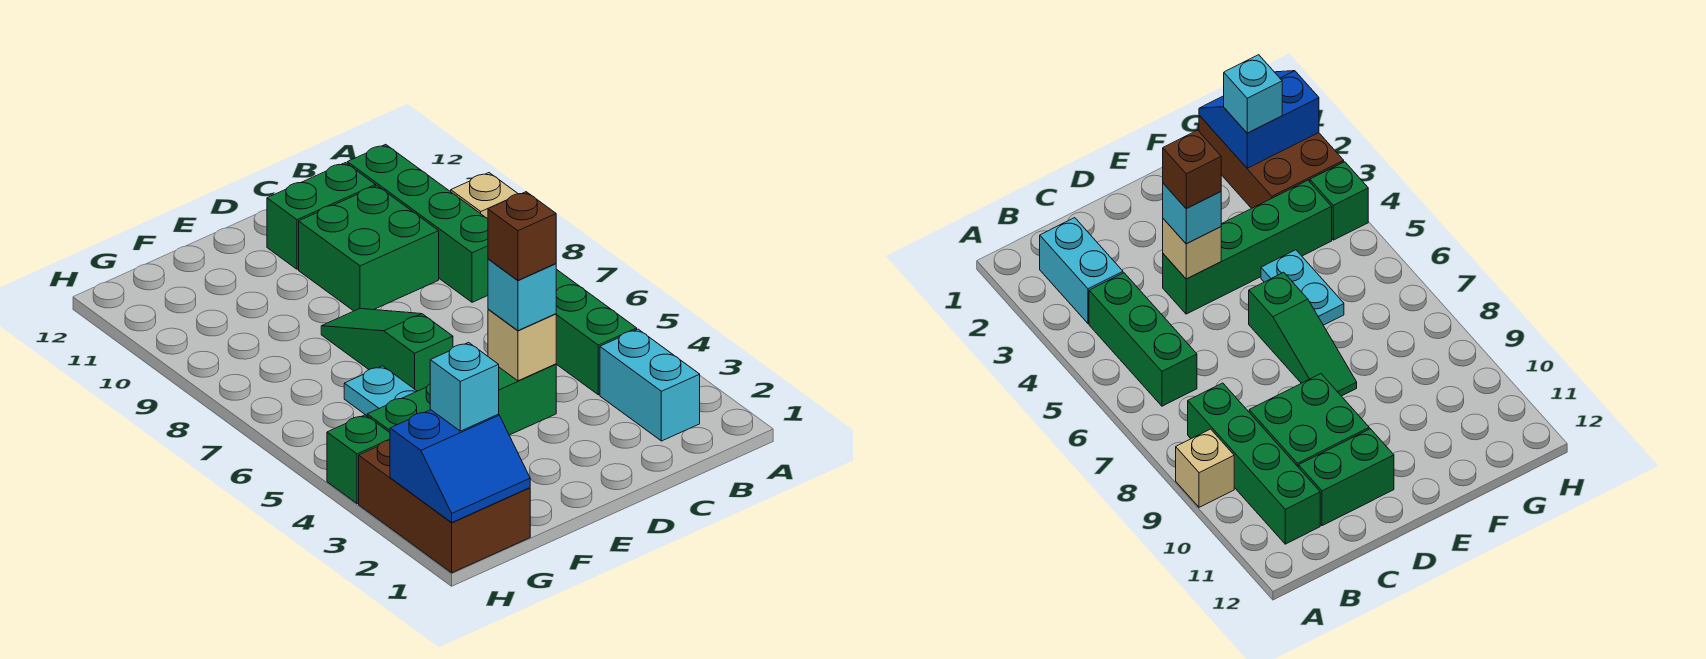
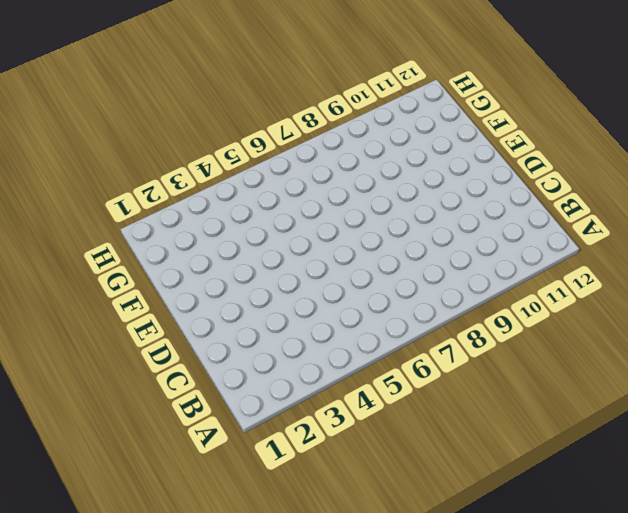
none -> tan 1x1 brick [451,173,518,219]
none -> cyan 1x2 brick [600,329,700,441]
none -> green 1x3 brick [556,269,637,395]

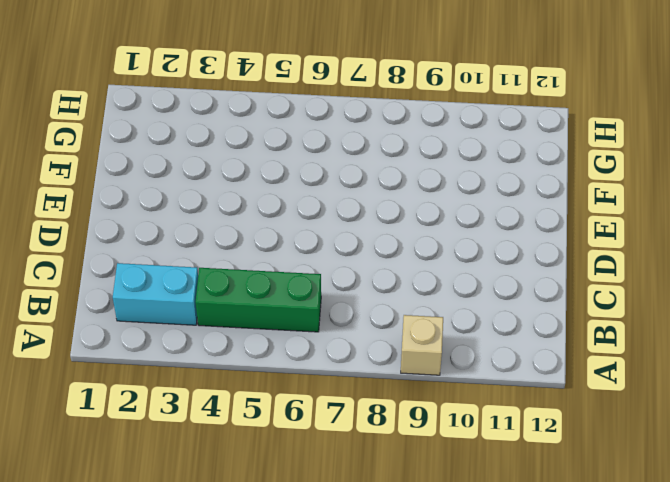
none -> green 1x4 brick [347,144,488,302]
none -> green 2x2 brick [299,186,439,311]
none -> green 1x2 brick [267,163,376,269]

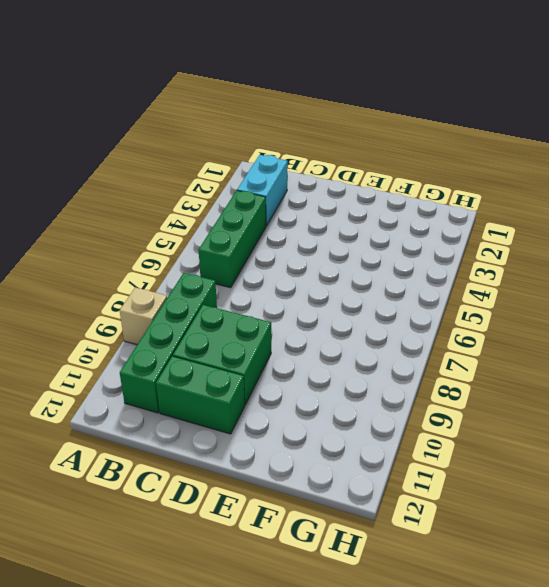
none -> green 1x4 brick [367,364,556,435]
none -> green 1x3 slope [321,309,453,391]
none -> cyan 1x2 plate [344,366,417,416]

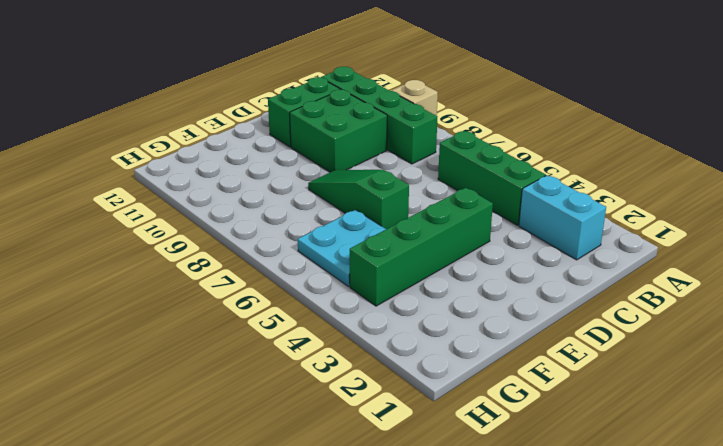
cyan 2x2 plate [298,210,386,287] -> cyan 1x2 plate [344,366,417,416]
none -> brown 2x3 brick [359,440,530,573]
none -> green 1x1 brick [327,415,390,504]
none -> tan 1x1 brick [488,309,556,381]

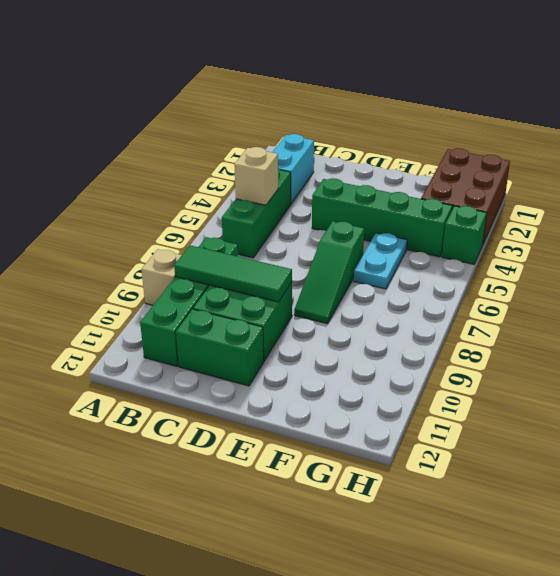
tan 1x1 brick [234,147,278,205] -> tan 1x1 brick moved to [488,309,556,381]
green 1x3 tile [174,245,292,302] -> none
none -> blue 2x2 slope [390,410,530,522]
none -> cyan 1x1 brick [488,259,556,331]
none -> cyan 1x1 brick [430,343,499,431]

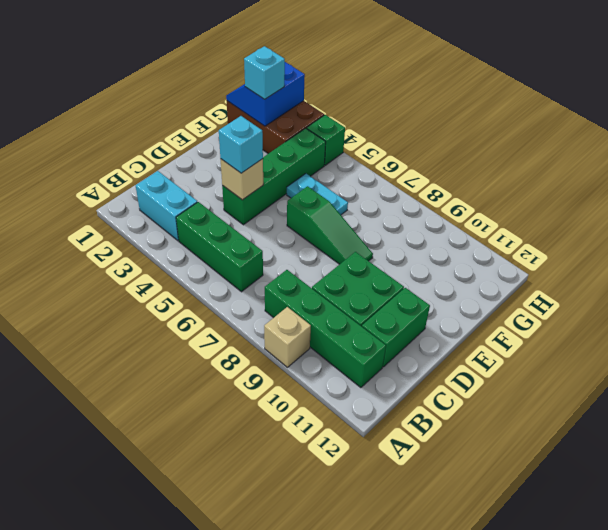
none -> brown 1x1 brick [488,192,556,280]

